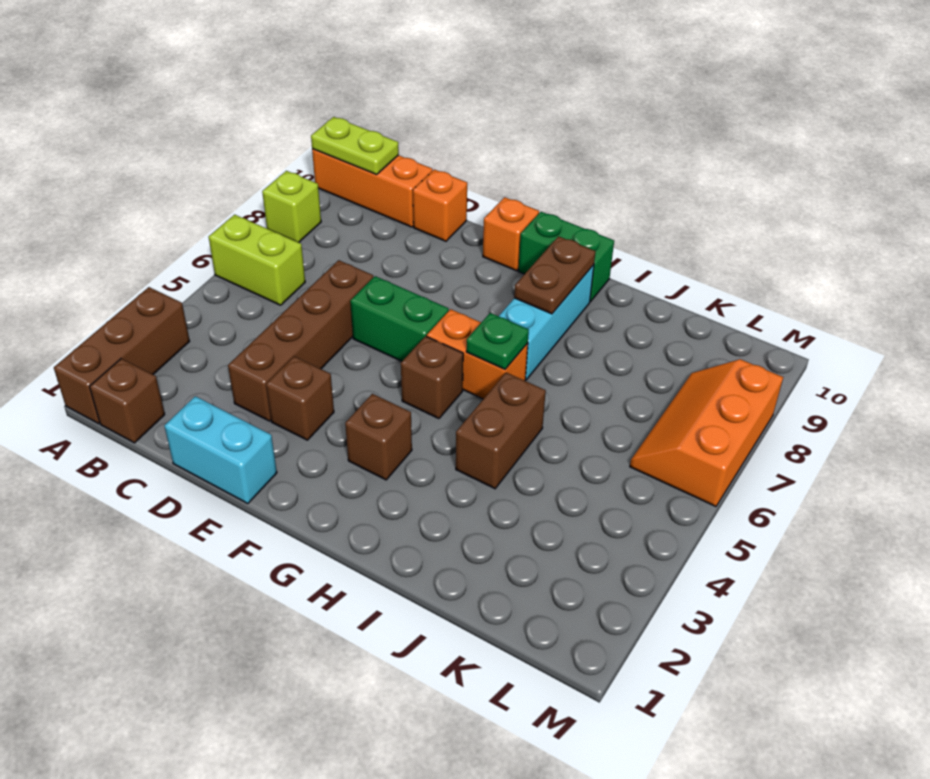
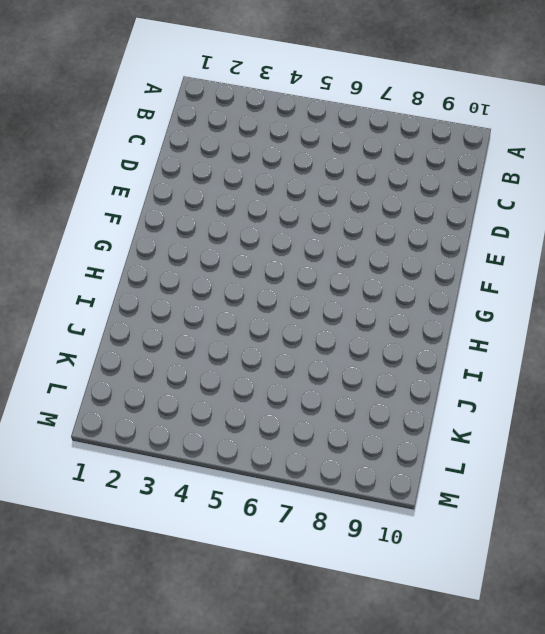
none -> brown 1x3 brick [54,287,190,424]
none -> lime 1x2 brick [209,215,305,305]
none -> lime 1x1 brick [262,171,321,242]

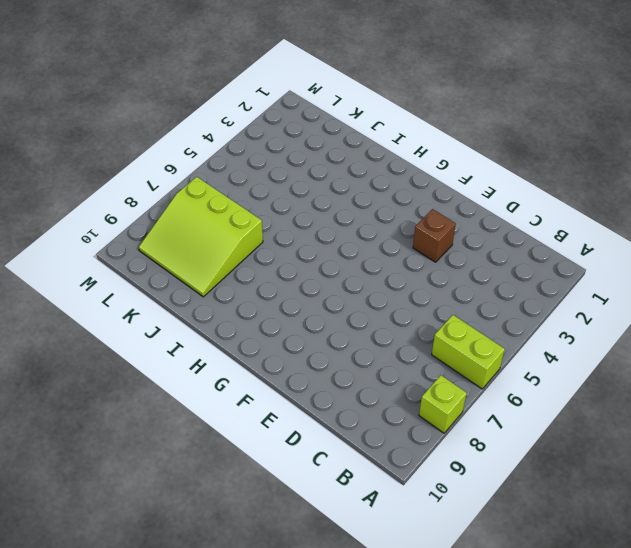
lime 3x3 slope [139,177,263,297] -> orange 2x3 slope [630,359,783,507]
none -> brown 1x3 brick [54,287,190,424]
none -> orange 1x3 brick [312,149,433,227]
none -> brown 1x1 brick [90,359,165,443]

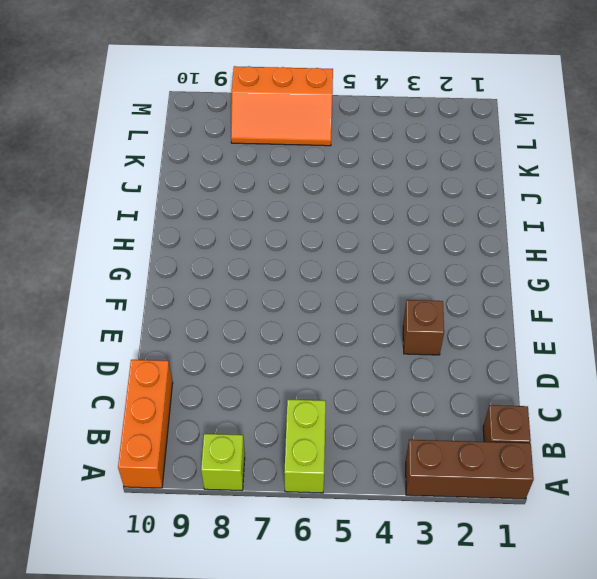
none -> cyan 1x2 brick [164,396,277,504]
none -> brown 1x4 brick [228,260,373,421]
none -> orange 1x1 brick [413,169,467,241]

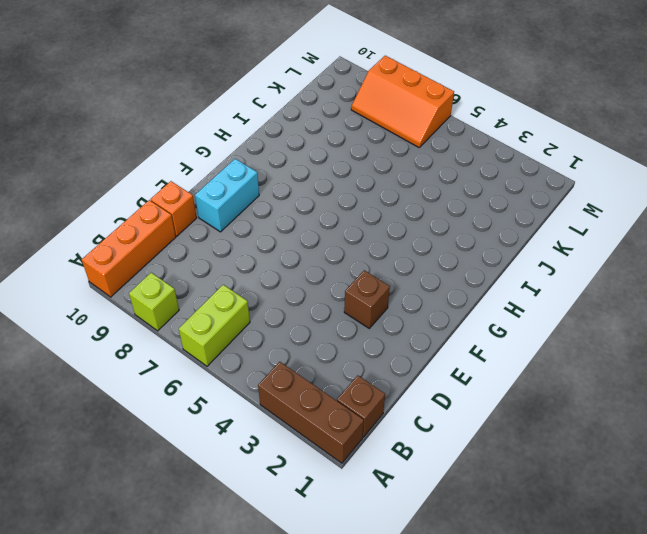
cyan 1x2 brick [195,159,259,232] -> cyan 1x2 brick moved to [164,396,277,504]
none -> brown 1x4 brick [228,260,373,421]
none -> green 1x2 brick [350,276,449,361]
none -> orange 1x1 brick [483,197,539,271]

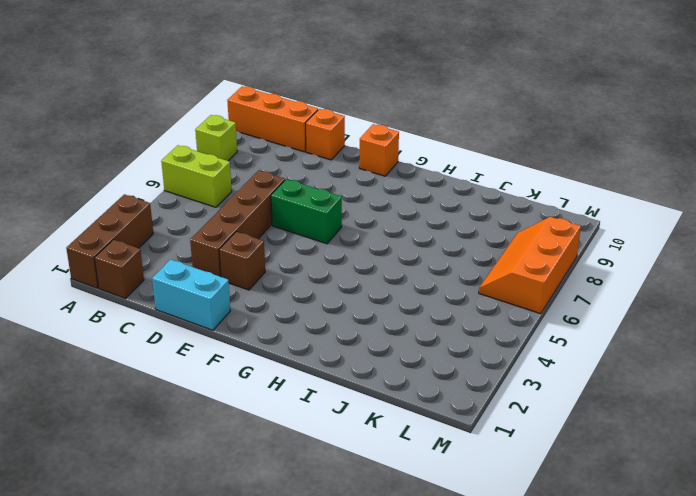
none -> brown 1x1 brick [345,394,412,480]
none -> brown 1x1 brick [401,336,463,419]
none -> orange 1x2 brick [427,309,528,399]

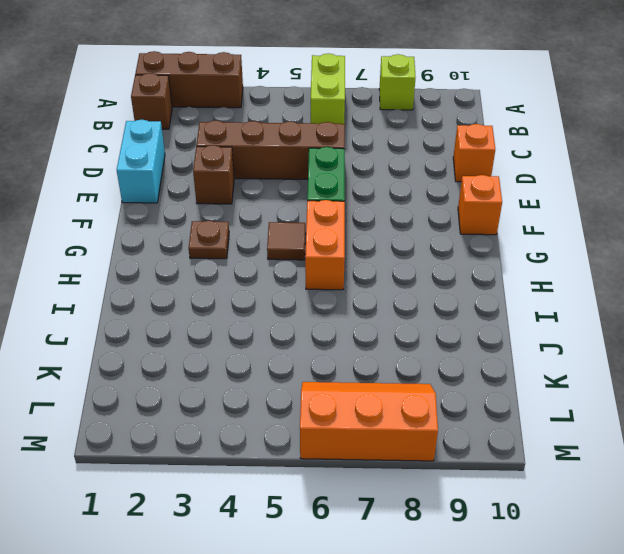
brown 1x1 plate [189,221,229,259] -> brown 1x1 brick [345,394,412,480]
brown 1x1 tile [267,222,306,260] -> brown 1x1 brick [401,336,463,419]
none -> orange 1x3 brick [312,149,433,227]
none -> green 1x2 brick [519,212,614,302]
none -> cyan 1x3 brick [499,265,594,380]

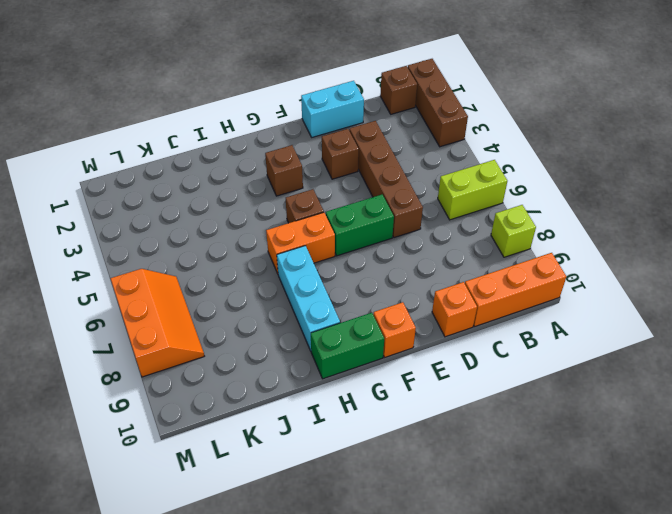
none -> brown 1x2 brick [456,373,546,489]
none -> lime 1x2 plate [311,117,399,174]
none -> green 1x1 plate [466,313,529,369]

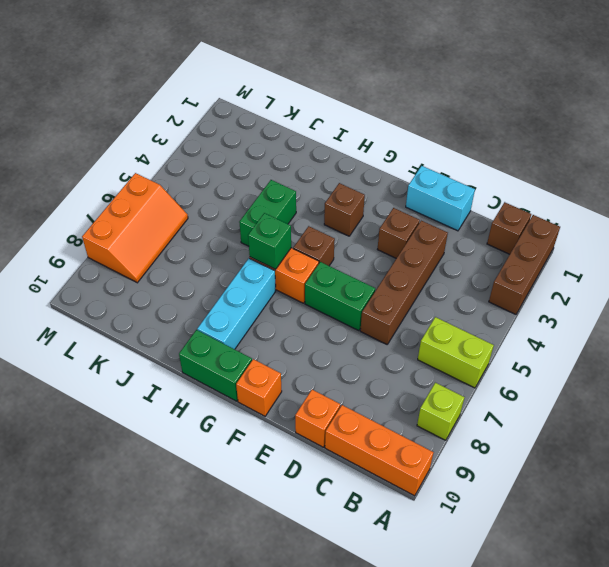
green 1x1 brick [248,213,291,269] -> green 1x1 plate [466,313,529,369]
green 1x2 brick [239,180,296,246] -> brown 1x2 brick [456,373,546,489]
none -> lime 1x2 plate [311,117,399,174]
none -> brown 1x2 plate [514,236,595,314]

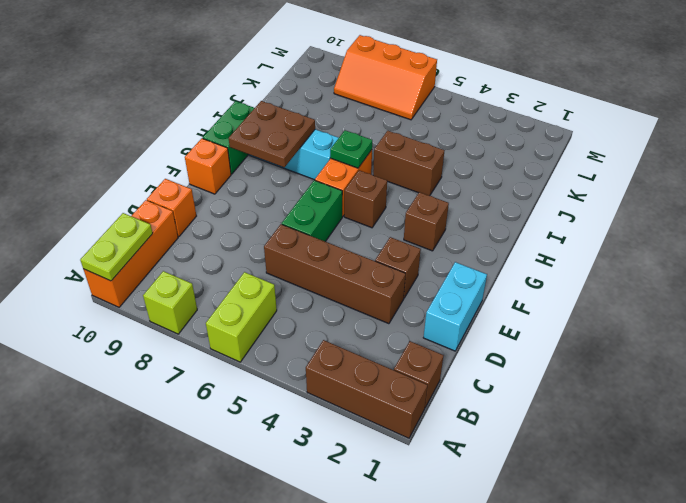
brown 2x2 plate [229,101,315,167] -> brown 1x2 plate [514,236,595,314]

